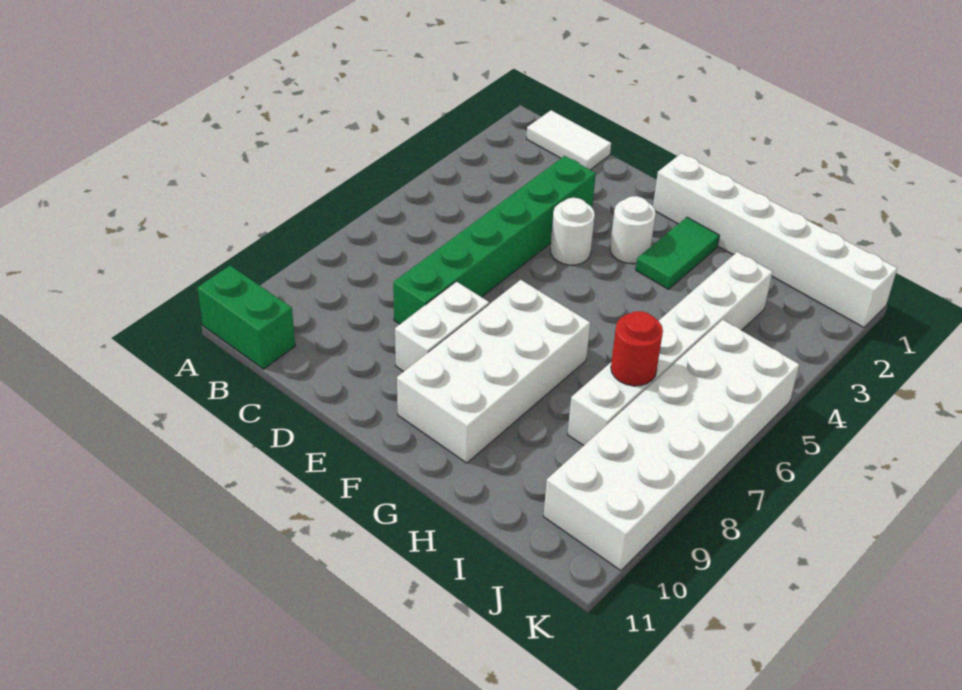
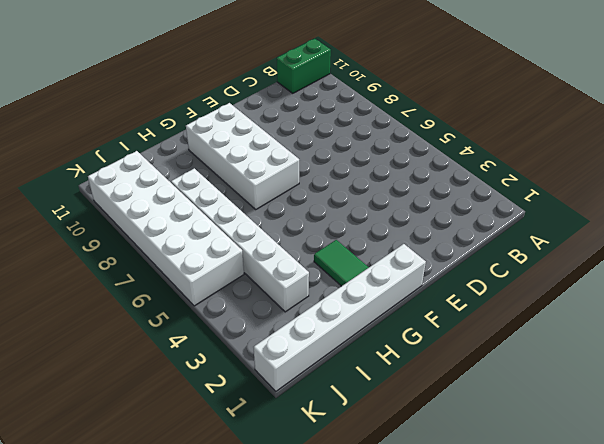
none -> white 1x2 tile [526,110,611,170]
none -> green 1x6 brick [393,156,596,324]
none -> white 1x1 round brick [550,198,595,265]

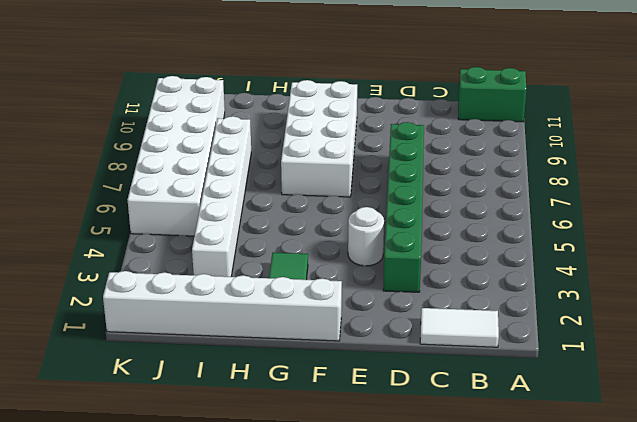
none -> white 1x2 brick [395,282,489,372]
none -> white 1x1 round brick [610,196,656,263]
none -> red 1x1 round brick [611,311,663,386]

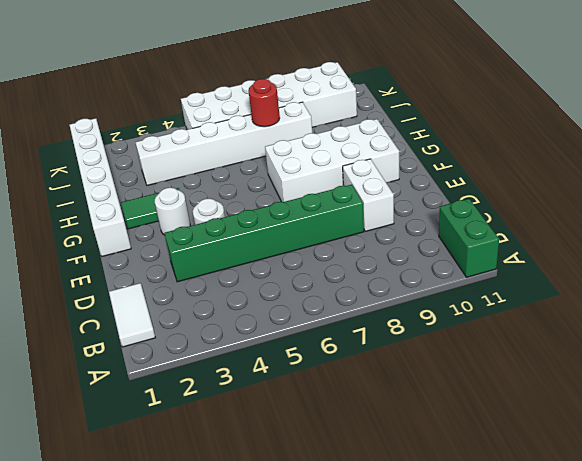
white 1x2 brick [343,159,394,231] -> white 1x2 brick turned to [395,282,489,372]

